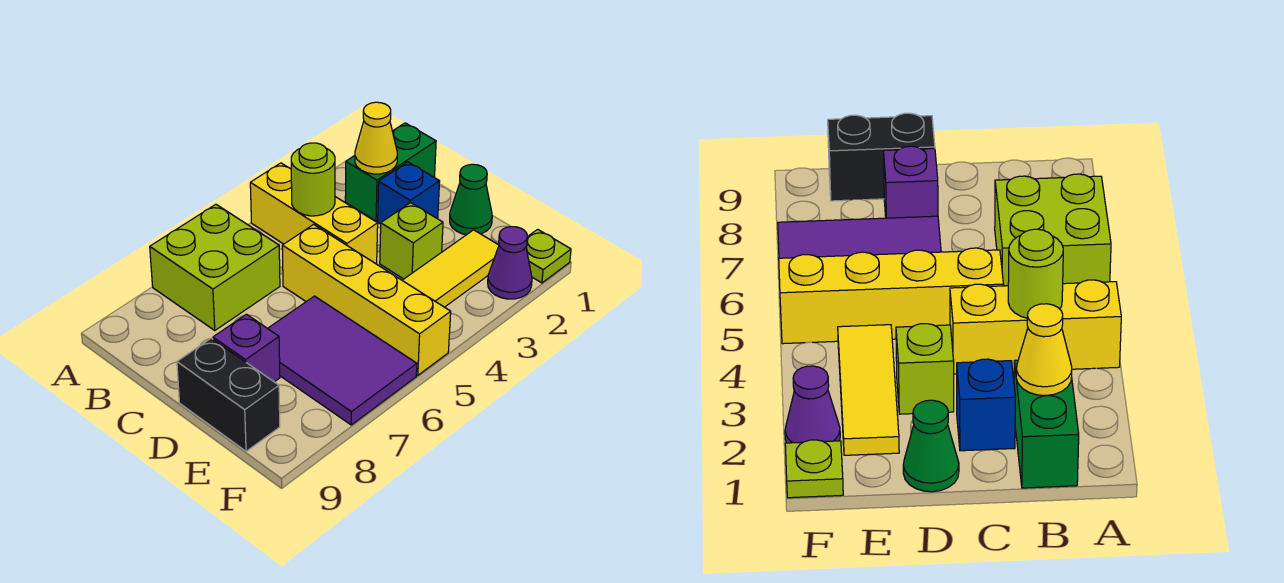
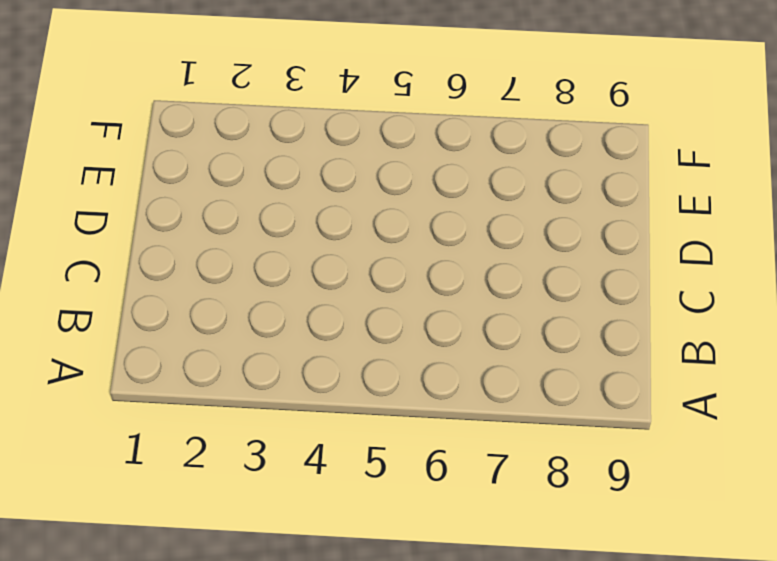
none -> yellow 1x3 brick [250,163,378,264]
none -> lime 2x2 brick [150,204,280,330]
none -> green 1x2 brick [345,123,436,221]

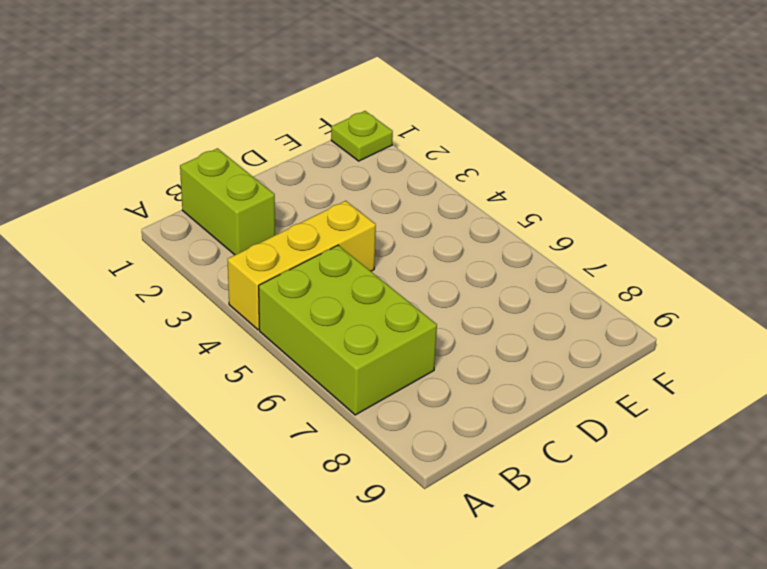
lime 2x3 brick [259,245,437,415] -> lime 2x2 brick [150,204,280,330]
lime 1x2 brick [180,148,275,255] -> green 1x2 brick [345,123,436,221]
none -> blue 1x1 brick [378,162,440,224]
none -> yellow 1x4 brick [282,225,451,375]
none -> green 1x1 cone [450,164,492,235]

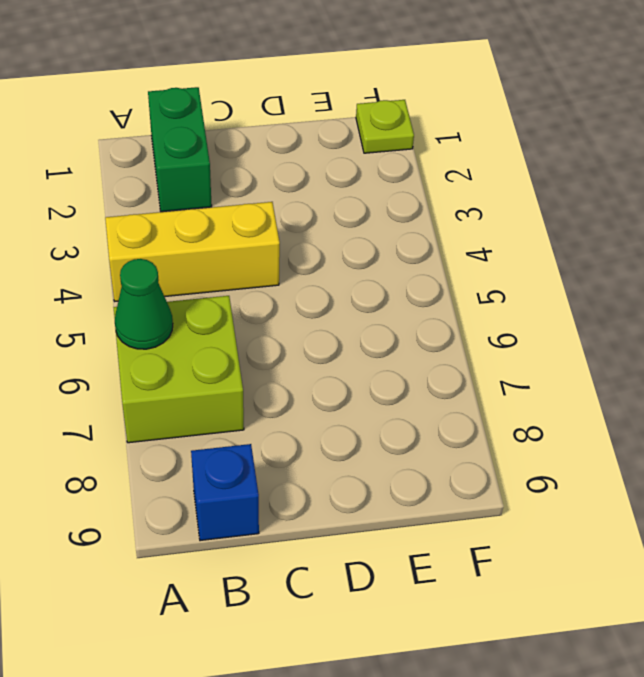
green 1x1 cone [115,259,173,349] -> green 1x1 cone moved to [450,164,492,235]
blue 1x1 brick [191,444,259,541] -> blue 1x1 brick moved to [378,162,440,224]
none -> yellow 1x4 brick [282,225,451,375]
none -> lime 1x1 brick [380,203,443,279]
none -> purple 2x3 tile [268,296,417,425]

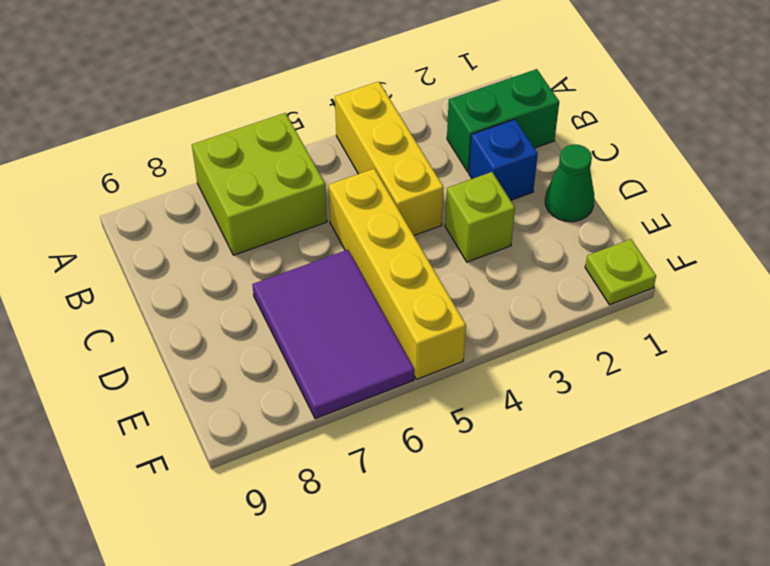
none -> purple 1x1 brick [213,314,280,382]
none -> black 1x2 brick [177,338,280,451]
none -> yellow 1x3 tile [402,230,499,307]

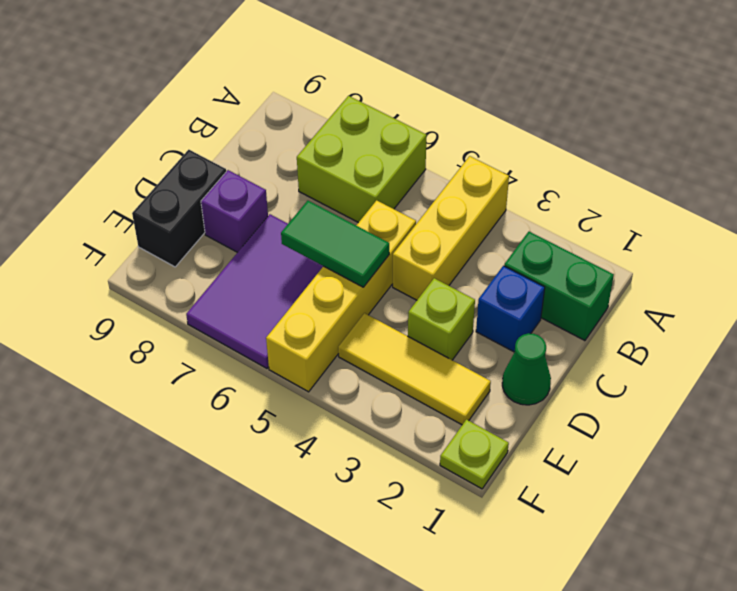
green 1x2 tile [281,201,389,287] -> none
none -> purple 1x1 cone [488,227,532,299]
none -> yellow 1x1 cone [355,102,397,174]
none -> lime 1x1 round brick [291,143,335,216]

